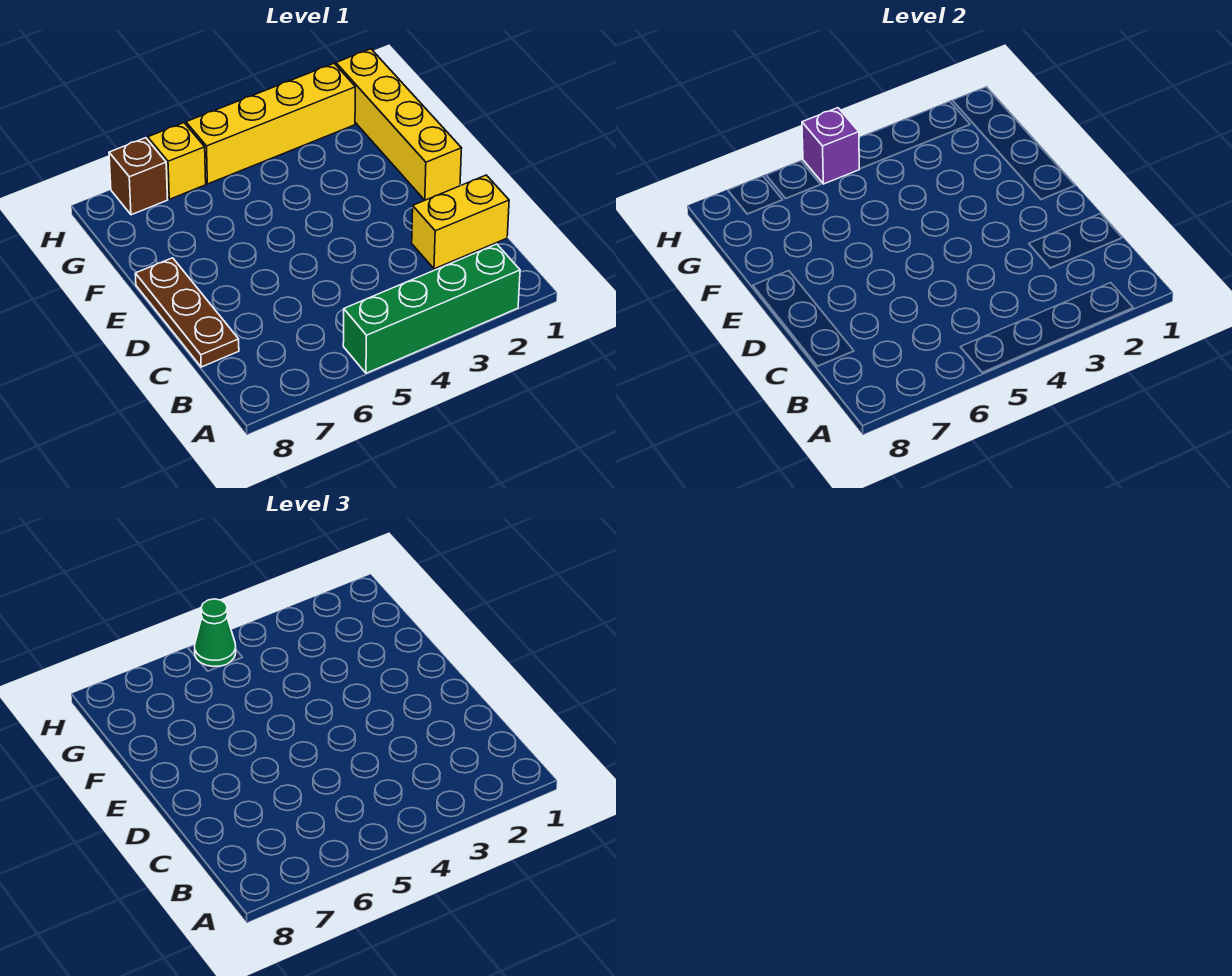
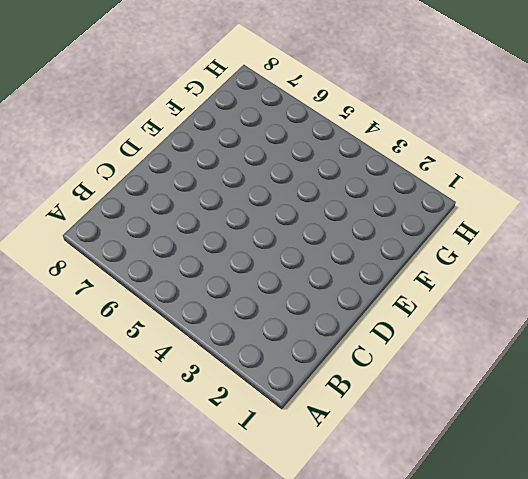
none -> green 1x4 brick [343,244,520,373]
none -> yellow 1x2 brick [412,175,509,269]

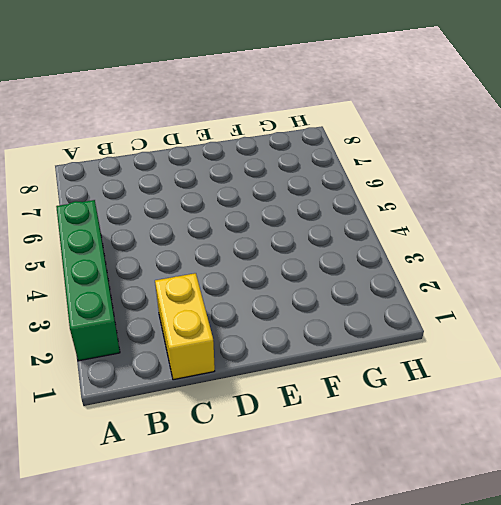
none -> brown 1x3 plate [135,258,239,367]
none -> yellow 1x4 brick [336,49,462,200]

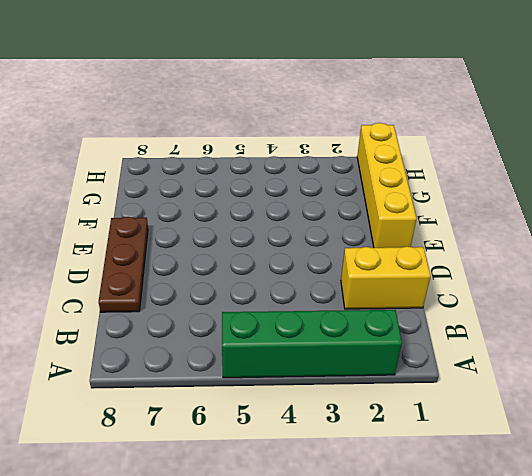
none -> yellow 1x4 brick [186,64,355,184]
none -> yellow 1x1 brick [148,123,206,199]

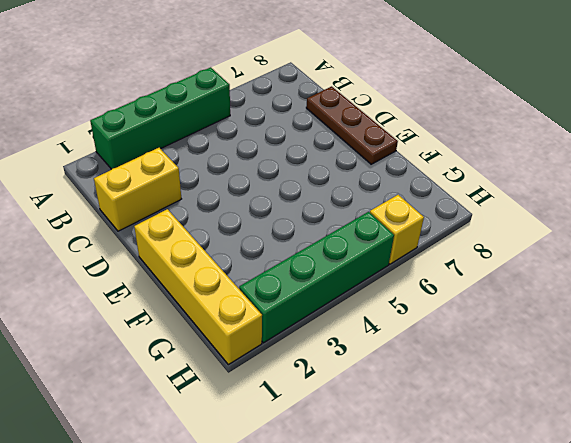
green 1x4 brick [239,212,394,343] -> yellow 1x4 brick [186,64,355,184]
none -> brown 1x1 brick [109,138,168,215]
none -> purple 1x1 brick [802,108,859,184]

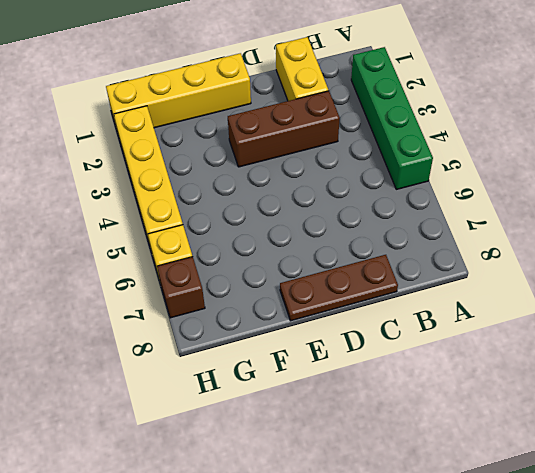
brown 1x3 brick [228,91,340,167] -> none
none -> purple 1x1 brick [802,108,859,184]
none -> green 1x1 cone [195,599,236,667]

